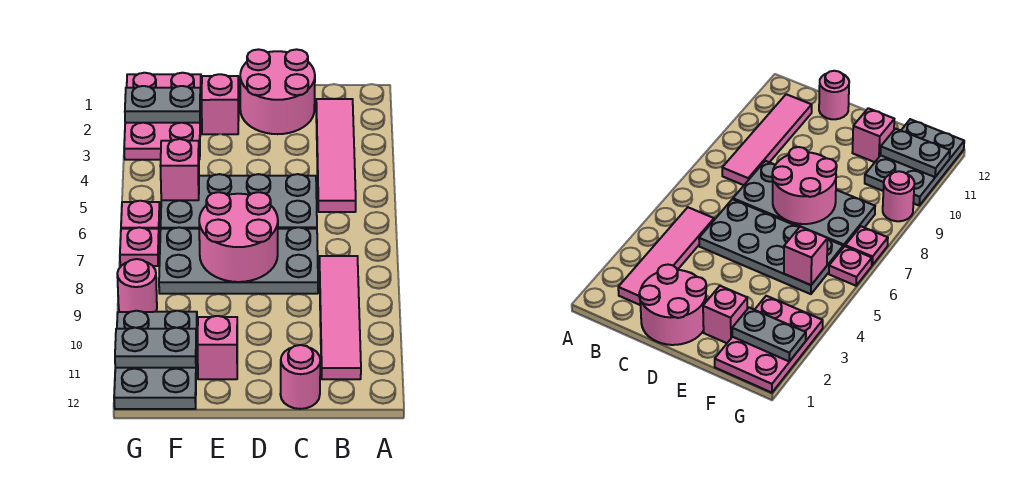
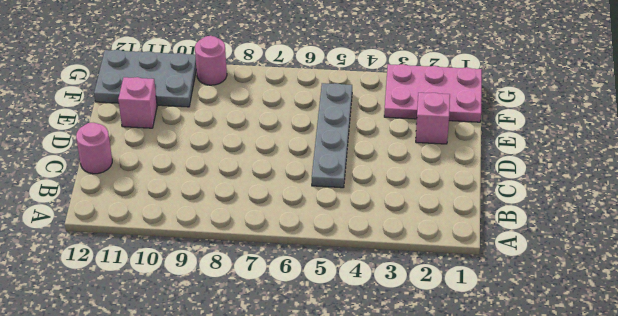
grey 1x4 plate [312,83,352,188] -> grey 2x4 plate [161,174,317,229]
none -> pink 1x4 tile [316,99,356,212]
none -> pink 1x4 tile [319,256,361,379]
none -> pink 2x2 round brick [240,49,315,134]

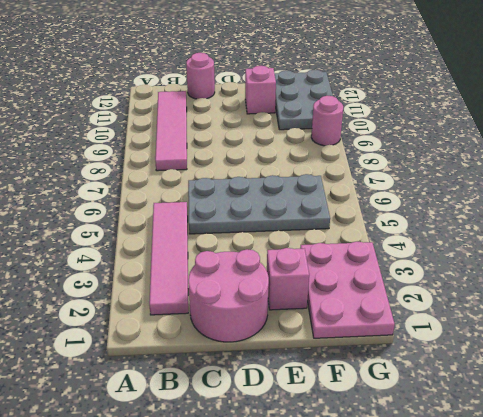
none -> grey 2x4 plate [159,227,318,294]
none -> pink 1x1 plate [121,201,160,229]
none -> pink 1x1 plate [120,227,159,266]

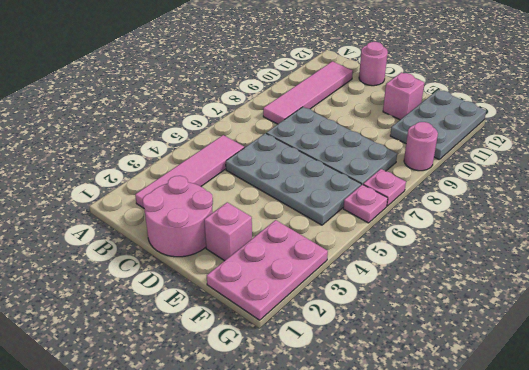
none -> pink 2x2 round brick [199,192,278,282]
none -> grey 1x2 plate [125,86,200,123]
none -> pink 1x1 brick [160,139,199,200]

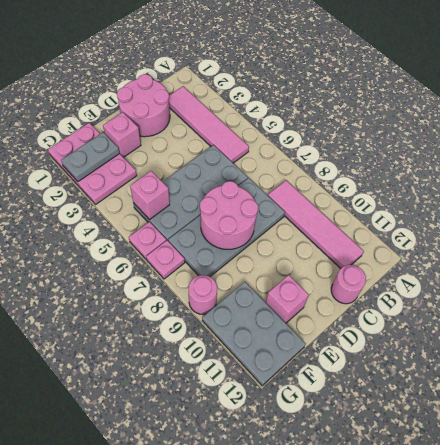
none -> grey 1x2 plate [115,328,196,368]

